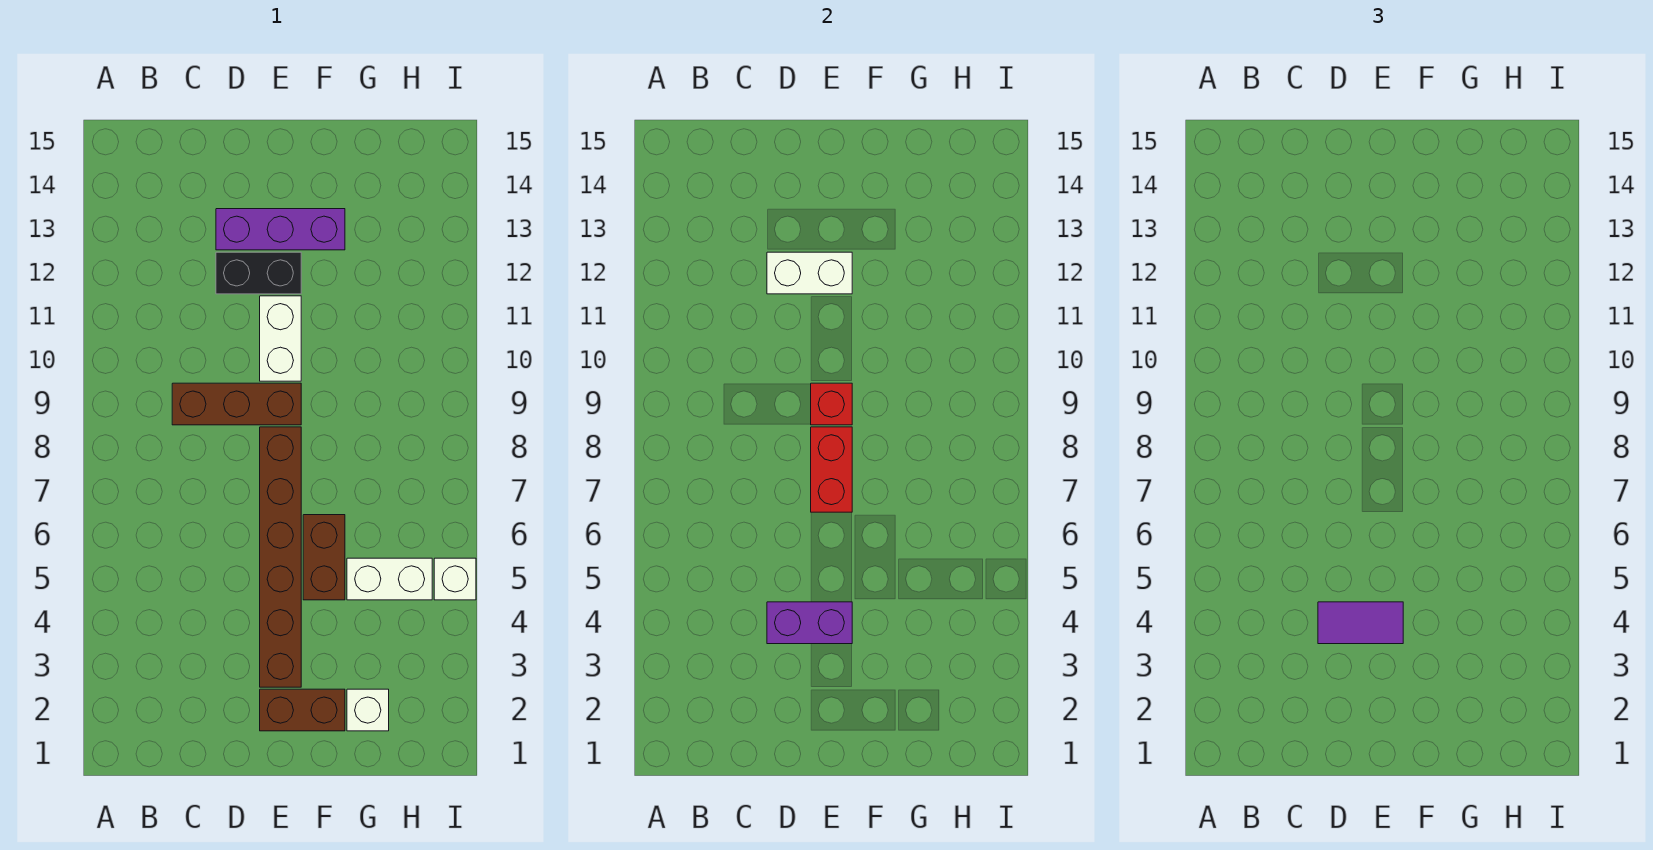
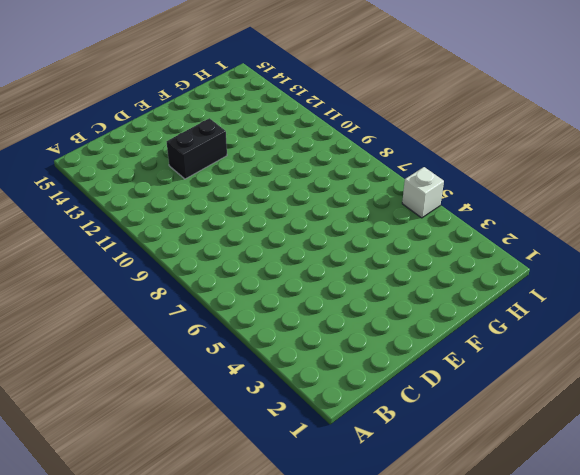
none -> brown 1x3 brick [172,383,301,425]
none -> purple 1x3 brick [216,209,345,250]
none -> brown 1x2 brick [260,689,345,731]

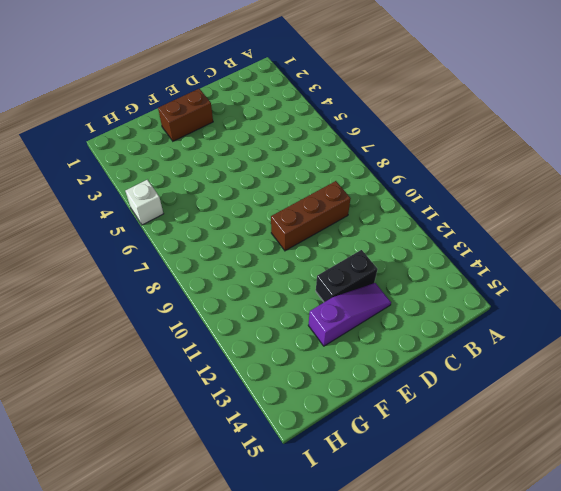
purple 1x3 slope [308,283,391,346] -> purple 1x3 brick [216,209,345,250]
none -> brown 1x6 brick [260,427,301,687]
none -> white 1x2 brick [260,296,301,381]
none -> brown 1x2 brick [303,515,345,600]

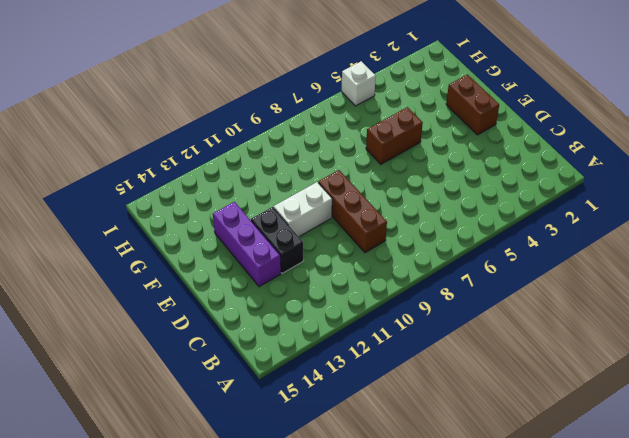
none -> brown 1x6 brick [260,427,301,687]
none -> white 1x1 brick [347,689,389,731]
none -> white 1x2 brick [347,558,432,600]

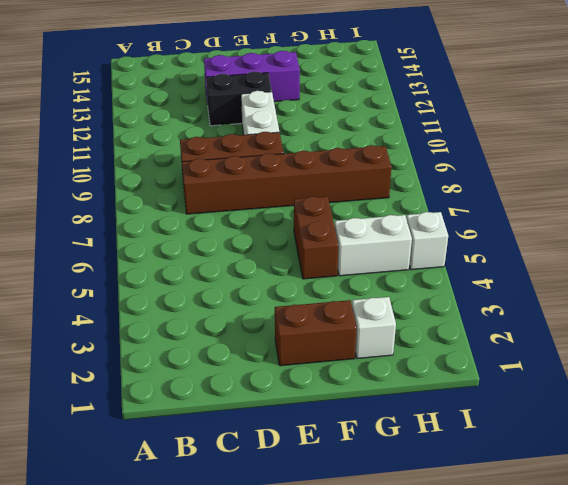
brown 1x6 brick [182,145,392,214] -> brown 1x6 brick turned to [260,427,301,687]
none -> purple 1x2 brick [767,602,852,644]
none -> white 1x2 brick [767,252,852,294]
none -> red 1x2 brick [811,427,852,512]

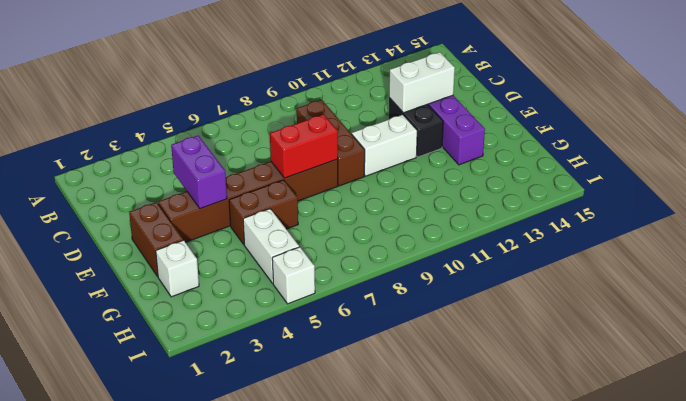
white 1x2 brick [389,52,455,113] -> white 1x2 brick turned to [767,252,852,294]
none -> red 1x1 brick [811,383,852,425]
none -> purple 1x2 tile [1318,602,1403,644]

